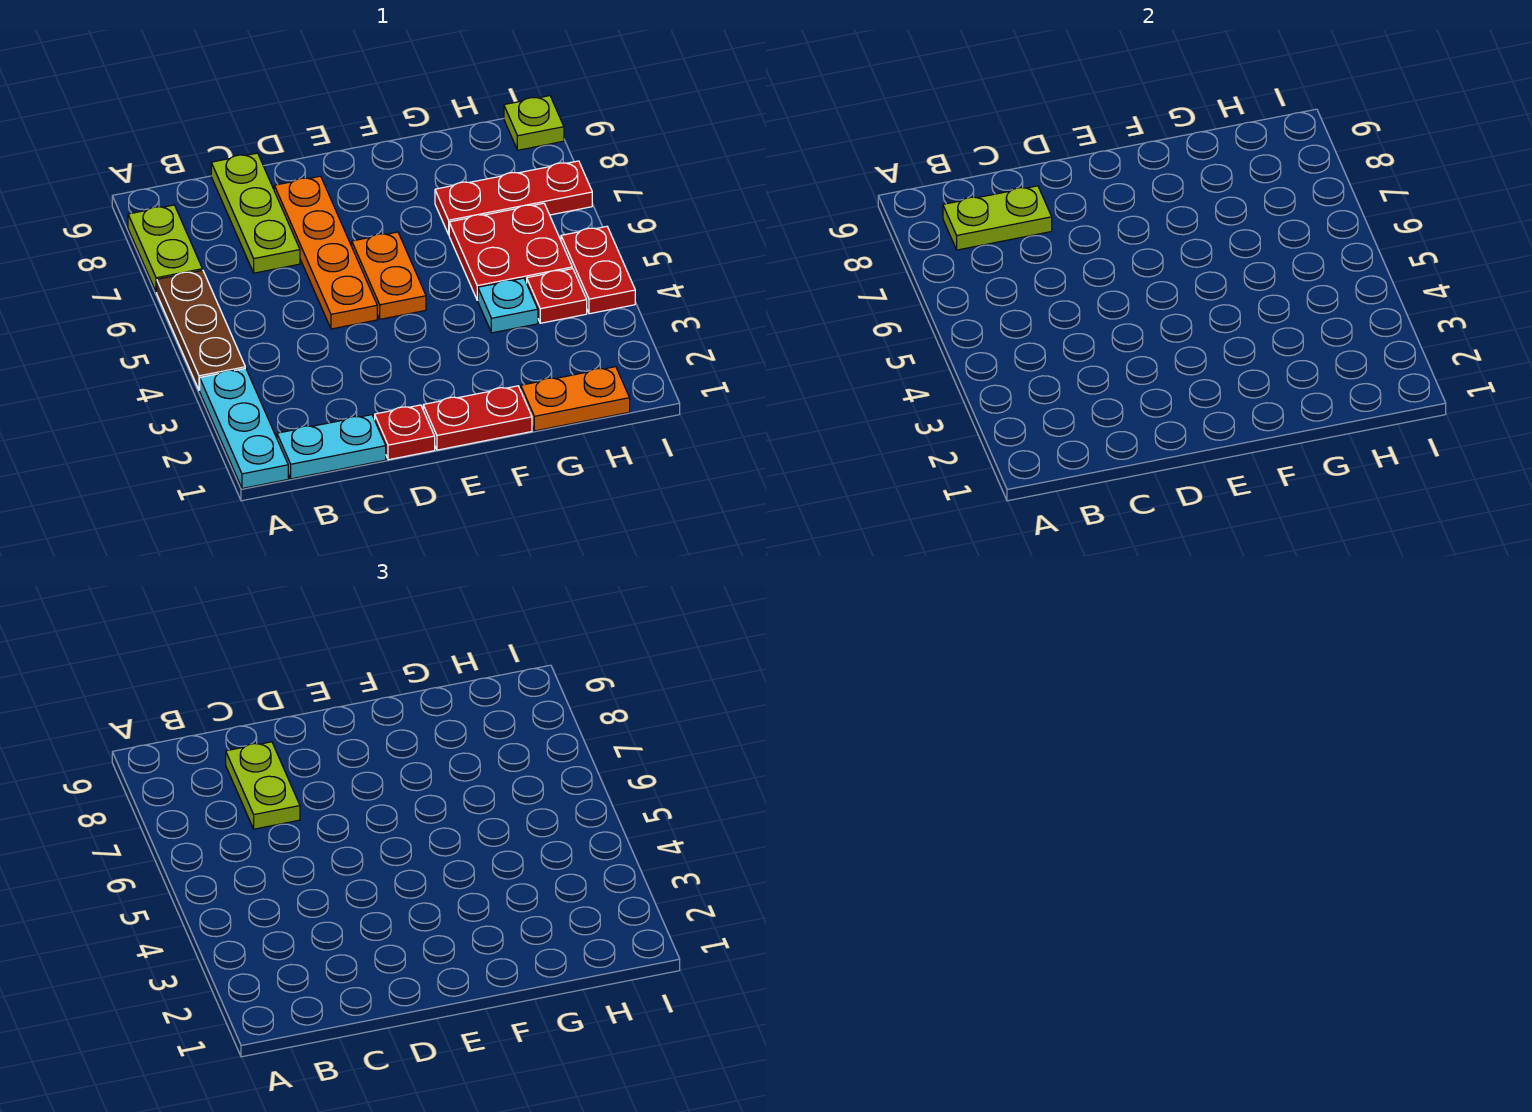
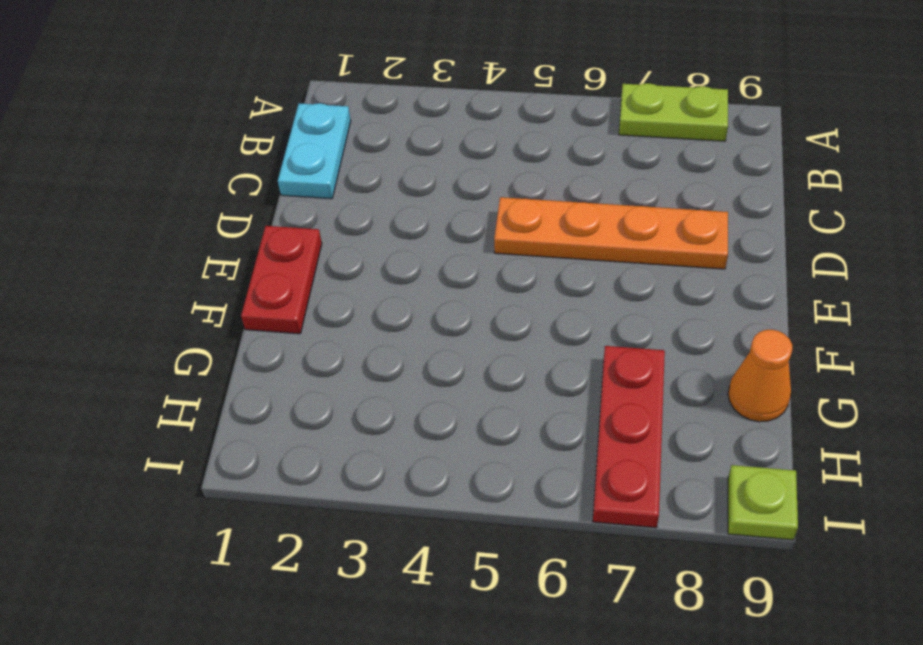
orange 1x1 cone [728,330,792,422] -> none
none -> cyan 1x3 plate [200,368,288,488]
none -> brown 1x3 plate [157,270,245,390]
none -> lime 1x3 plate [211,153,300,273]

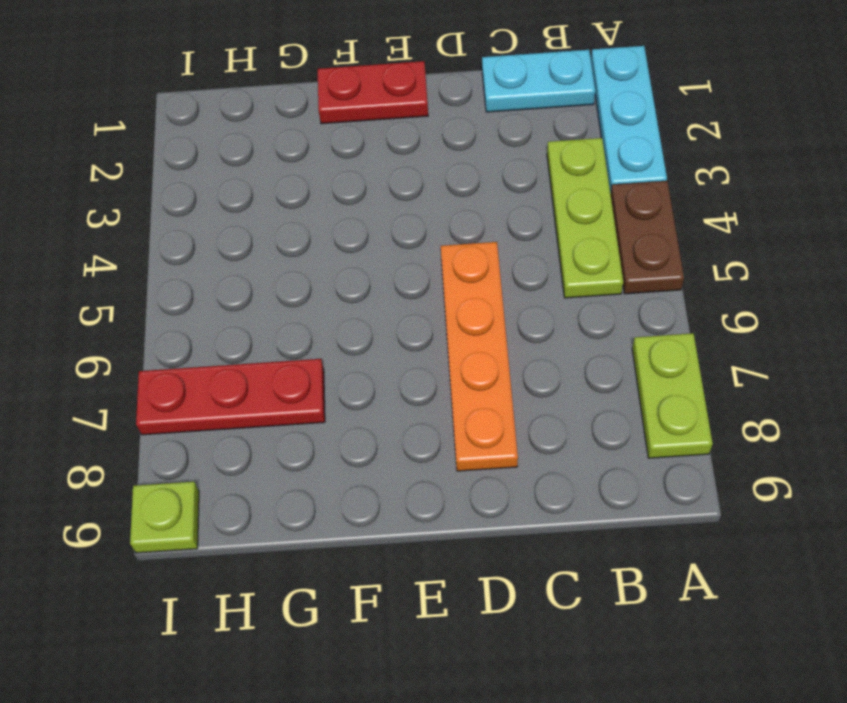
brown 1x2 plate [611,181,684,294] -> brown 1x3 plate [157,270,245,390]
lime 1x3 plate [547,138,623,298] -> lime 1x3 plate moved to [211,153,300,273]
none -> red 1x1 plate [375,405,435,460]
none -> orange 1x2 plate [352,232,426,319]
none -> orange 1x2 plate [521,367,630,431]

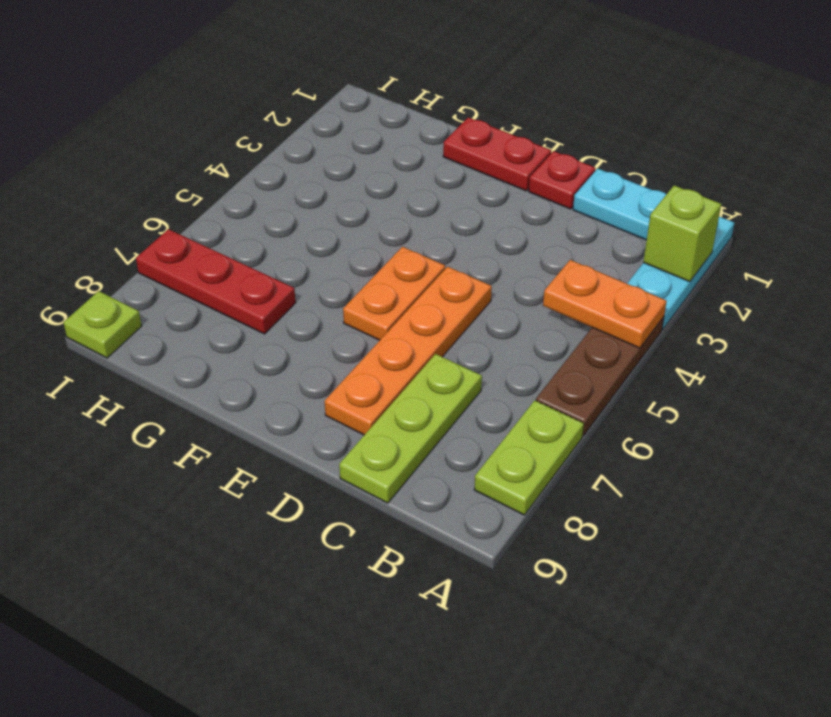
lime 1x1 brick [643,185,721,282] -> none
orange 1x2 plate [543,260,667,348] -> orange 1x2 plate moved to [521,367,630,431]
none -> cyan 1x1 plate [478,278,538,333]
none -> red 2x2 plate [449,203,572,300]
none -> red 1x1 plate [527,269,587,323]

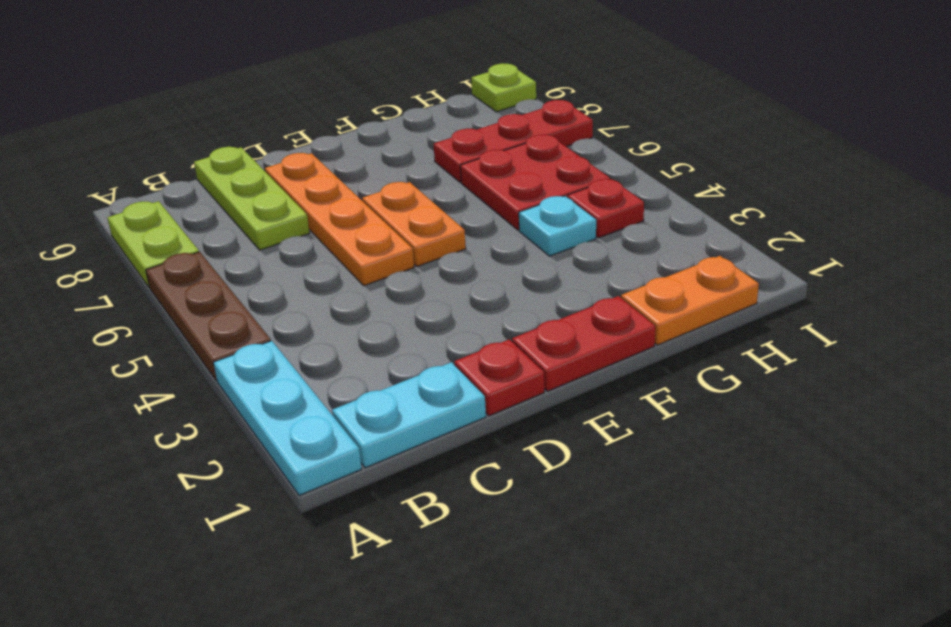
none -> red 1x2 plate [561,226,635,314]
none -> lime 1x2 plate [943,186,1052,250]
none -> lime 1x2 plate [226,742,300,829]

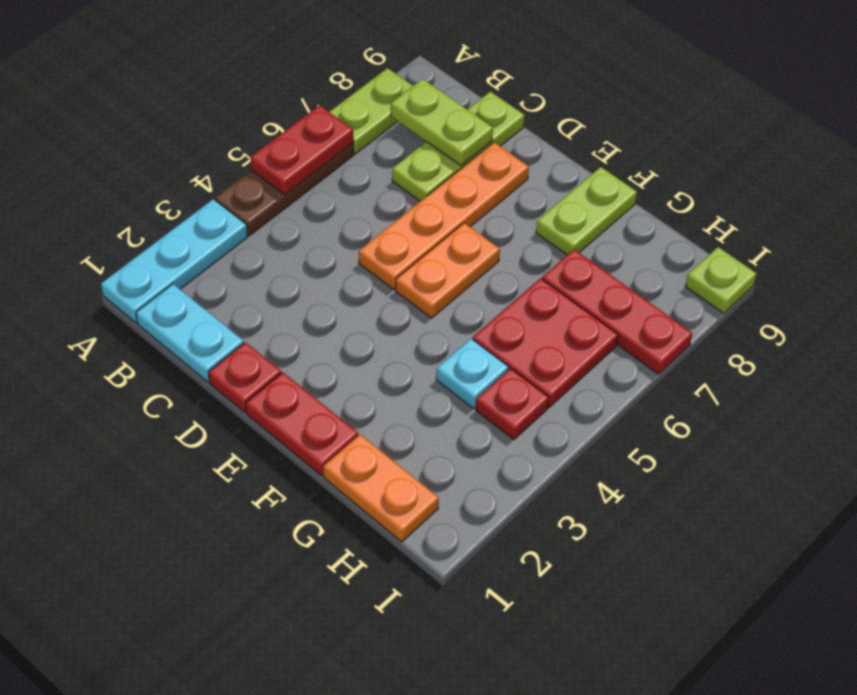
red 1x2 plate [250,105,353,195] -> red 1x2 plate moved to [561,226,635,314]
lime 1x2 plate [536,167,637,255] -> lime 1x2 plate moved to [226,742,300,829]

